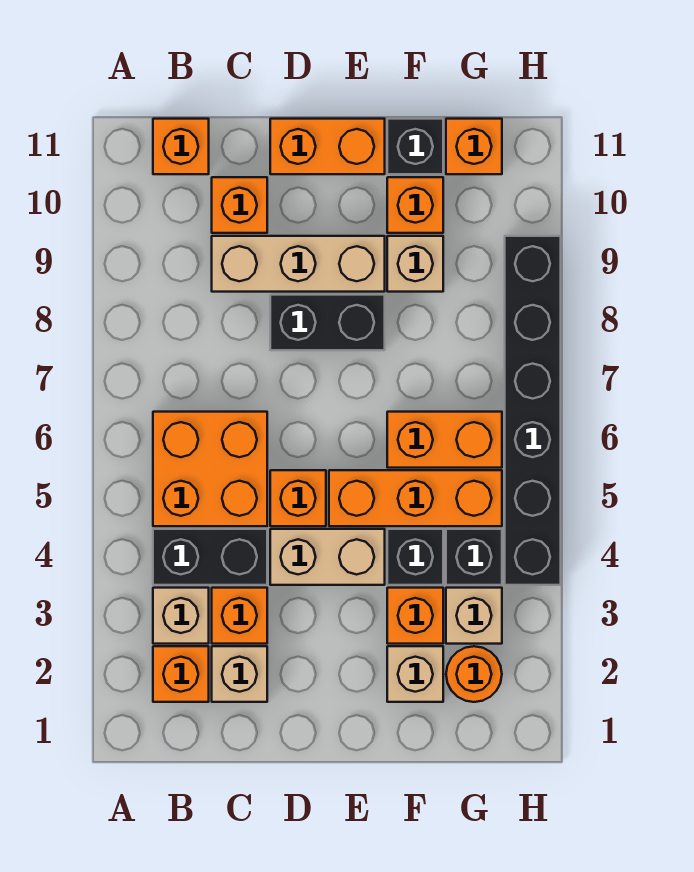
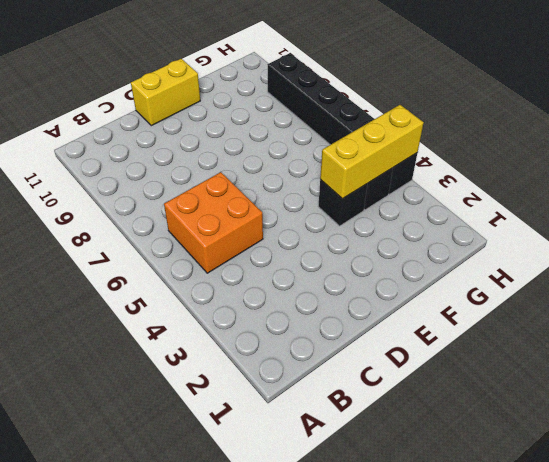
yellow 1x2 brick [131,59,200,126] -> orange 1x2 brick [270,119,385,174]
yellow 1x3 brick [320,105,424,199] -> none
none -> orange 1x1 brick [153,646,209,702]
none -> tan 1x1 brick [153,588,209,644]
none -> black 1x2 brick [153,529,267,585]

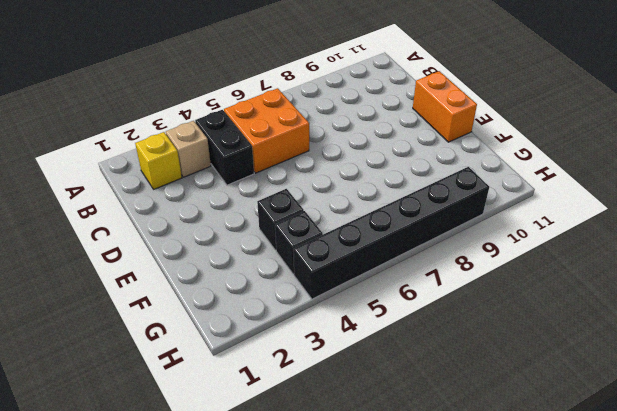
yellow 1x1 brick [135,132,182,189] -> orange 1x1 brick [153,646,209,702]
none -> orange 1x1 brick [153,119,209,174]
none -> tan 1x1 brick [212,646,267,702]
none -> orange 1x1 brick [212,588,267,644]

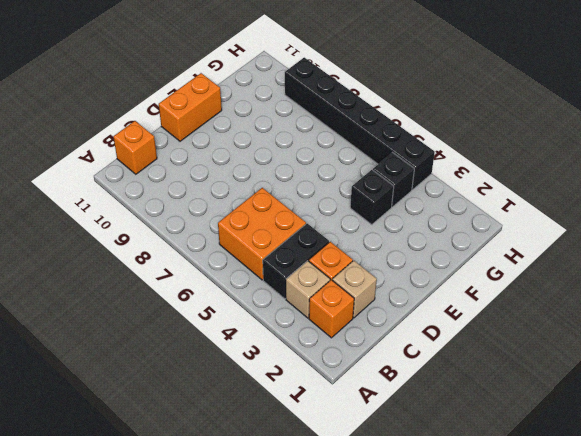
none -> tan 1x3 brick [212,236,385,292]
none -> orange 1x1 brick [212,177,267,233]
none -> tan 1x2 brick [270,529,385,585]

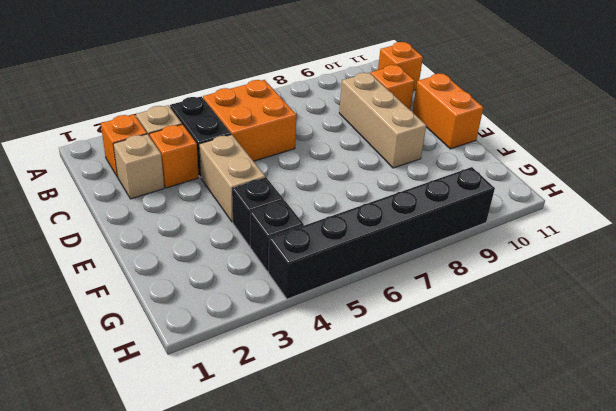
none -> orange 1x1 brick [270,470,326,526]
none -> black 1x2 brick [270,295,385,350]
none -> orange 1x3 brick [329,470,502,526]

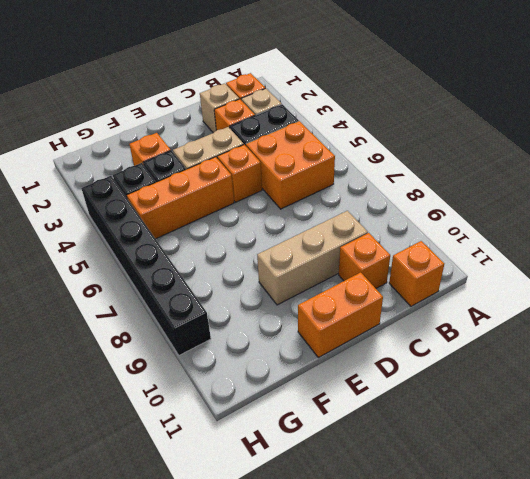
none -> black 1x2 brick [270,295,385,350]
none -> tan 1x1 brick [387,646,443,702]
none -> orange 1x2 brick [387,412,502,468]

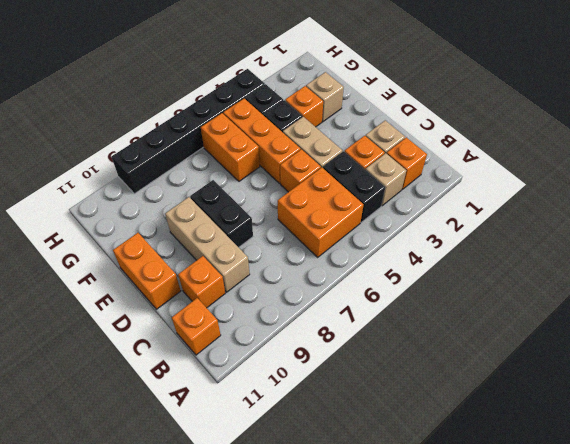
none -> tan 1x1 brick [387,236,443,292]
none -> orange 1x1 brick [387,177,443,233]
none -> black 1x1 brick [387,119,443,174]

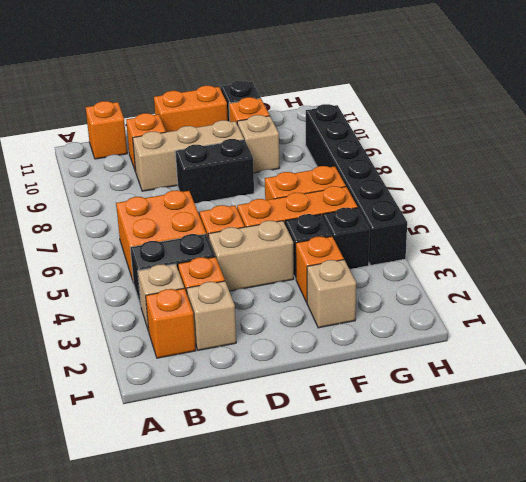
none -> orange 1x1 round brick [446,646,502,702]
none -> tan 1x1 brick [446,588,502,644]
none -> orange 1x1 brick [446,119,502,174]

